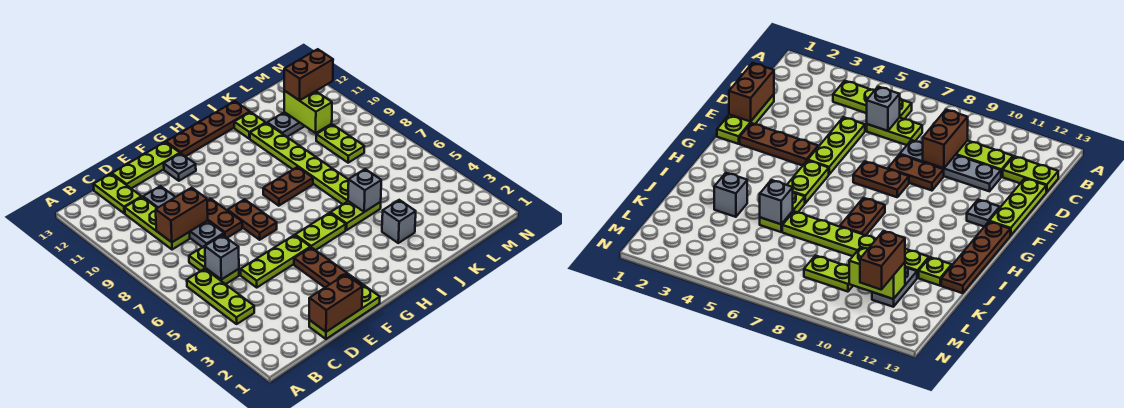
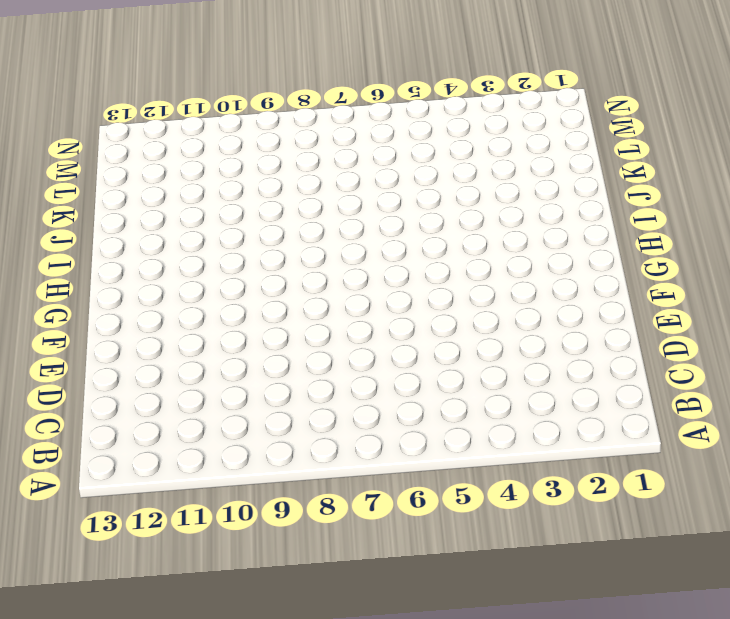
none -> lime 1x3 plate [187,269,254,324]
none -> lime 1x2 plate [189,246,239,284]
none -> lime 1x3 plate [125,197,190,250]

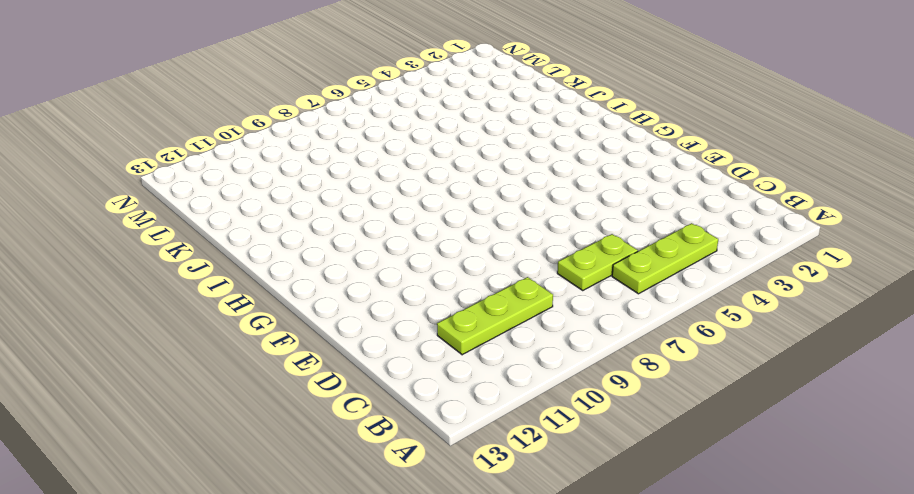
none -> lime 1x2 plate [94,174,141,213]
none -> lime 1x3 plate [309,285,380,339]
none -> lime 1x3 plate [241,235,310,287]

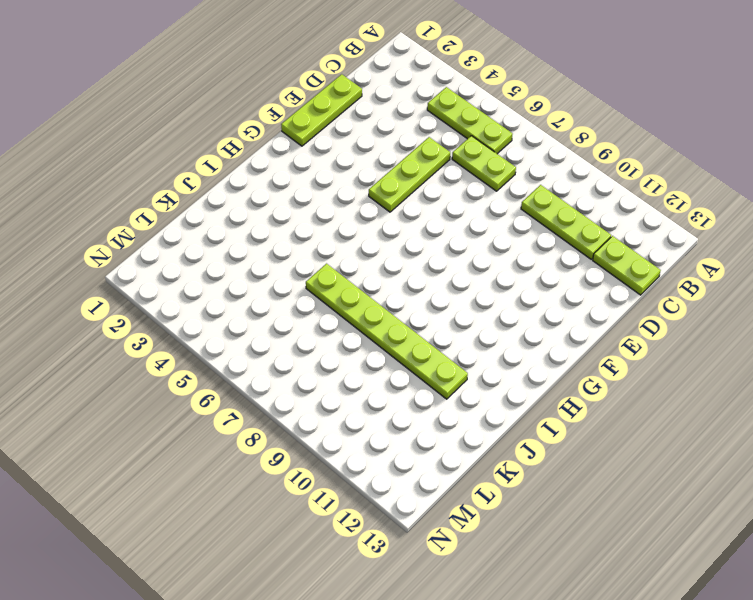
none -> grey 1x4 plate [143,186,224,247]
none -> lime 1x3 plate [112,142,180,188]
none -> brown 1x2 plate [207,198,242,238]

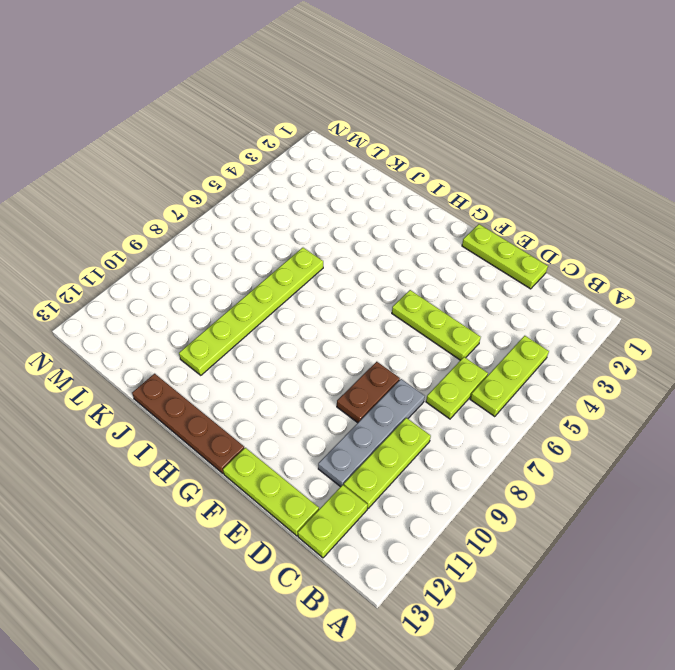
none -> brown 1x3 plate [294,247,362,287]
none -> brown 1x2 plate [228,199,277,240]
none -> grey 1x1 plate [164,153,196,181]

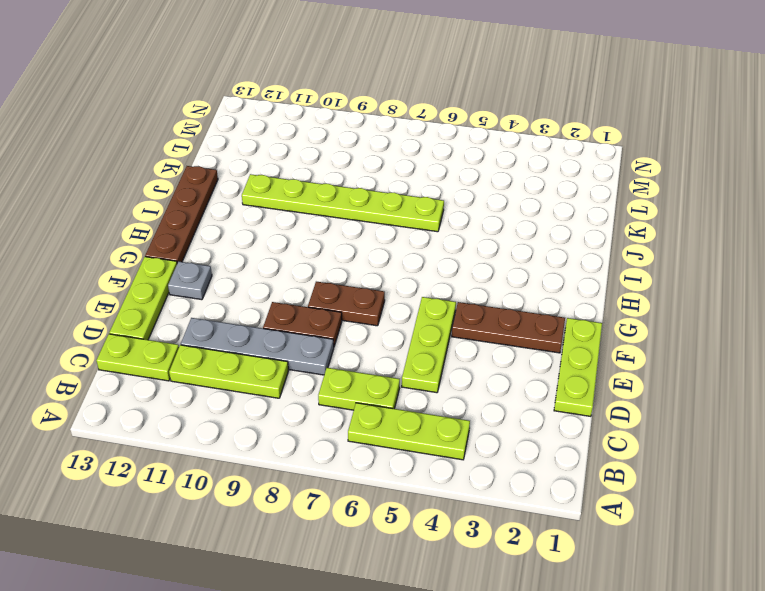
none -> lime 1x2 plate [295,213,346,250]
none -> brown 1x2 plate [263,167,313,206]
none -> lime 1x2 plate [331,201,381,230]

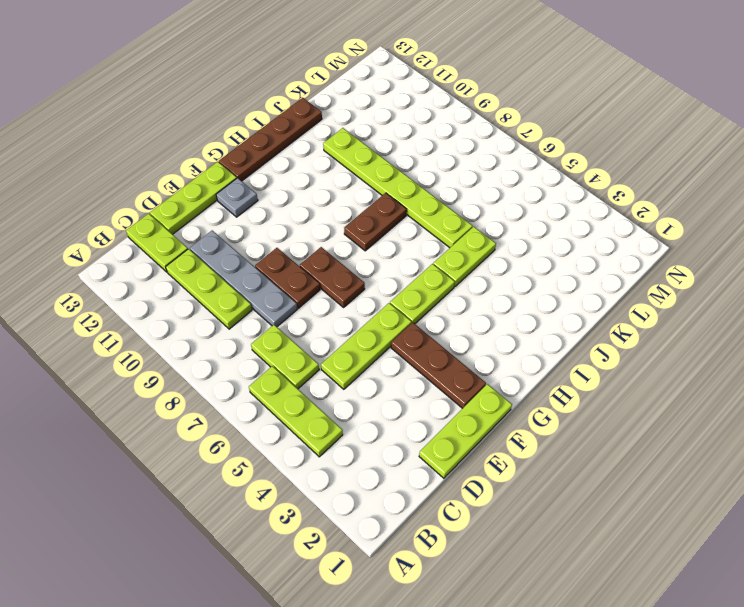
none -> grey 1x1 brick [382,200,416,243]
none -> lime 1x1 plate [234,112,265,139]
none -> grey 1x2 plate [267,112,304,137]

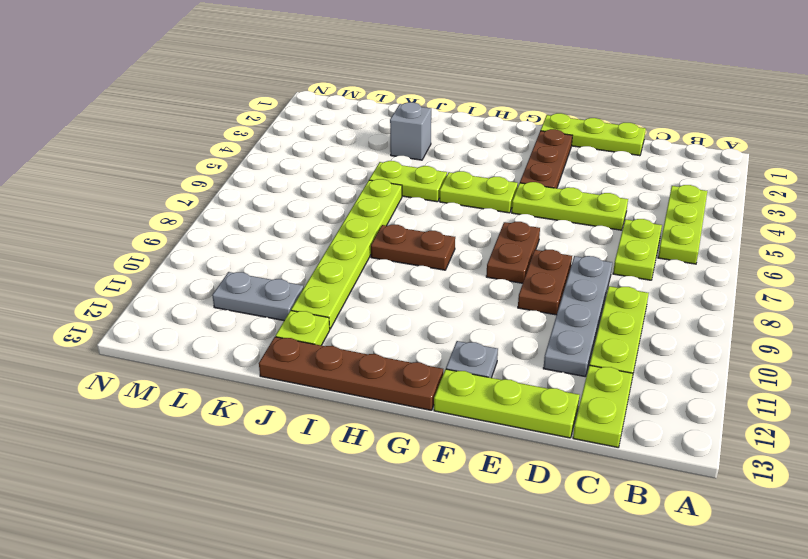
none -> lime 1x2 plate [316,125,364,163]
none -> grey 1x1 brick [205,235,239,280]
none -> brown 1x2 brick [156,188,208,242]

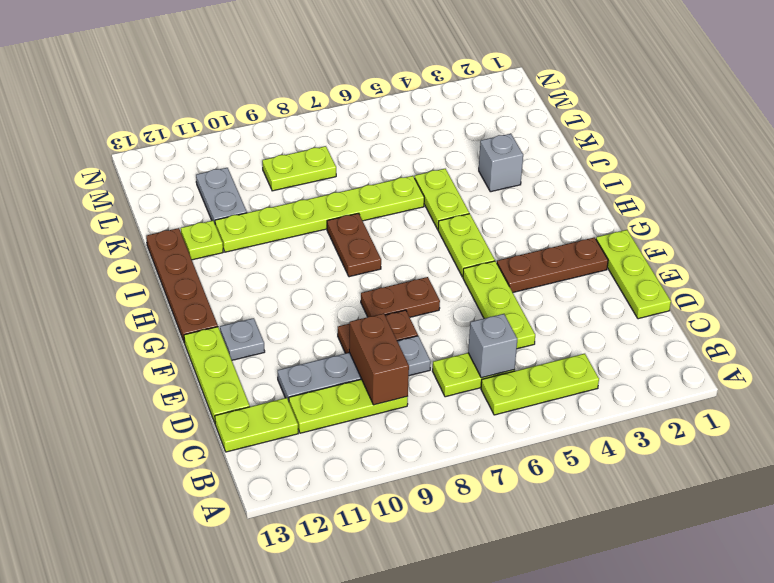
none -> brown 1x2 brick [309,275,362,332]
none -> grey 1x1 brick [348,169,381,212]
none -> lime 1x2 brick [284,91,332,133]

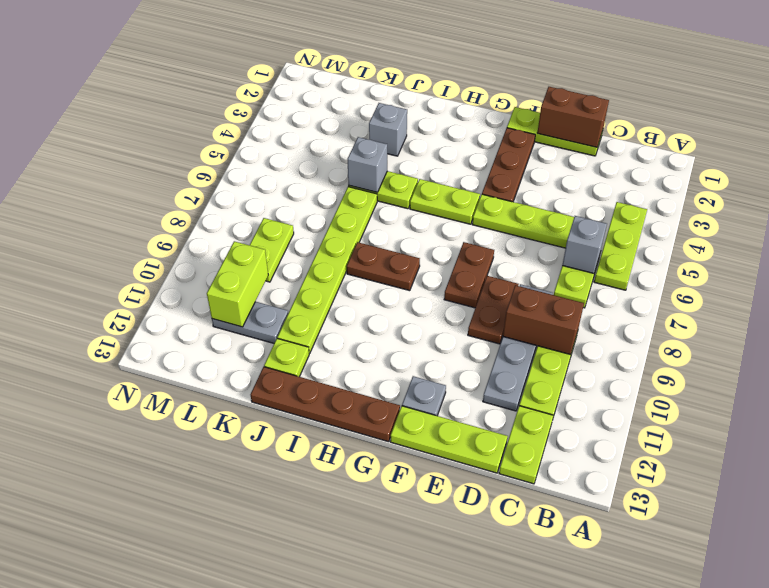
none -> brown 1x2 brick [284,49,333,101]

